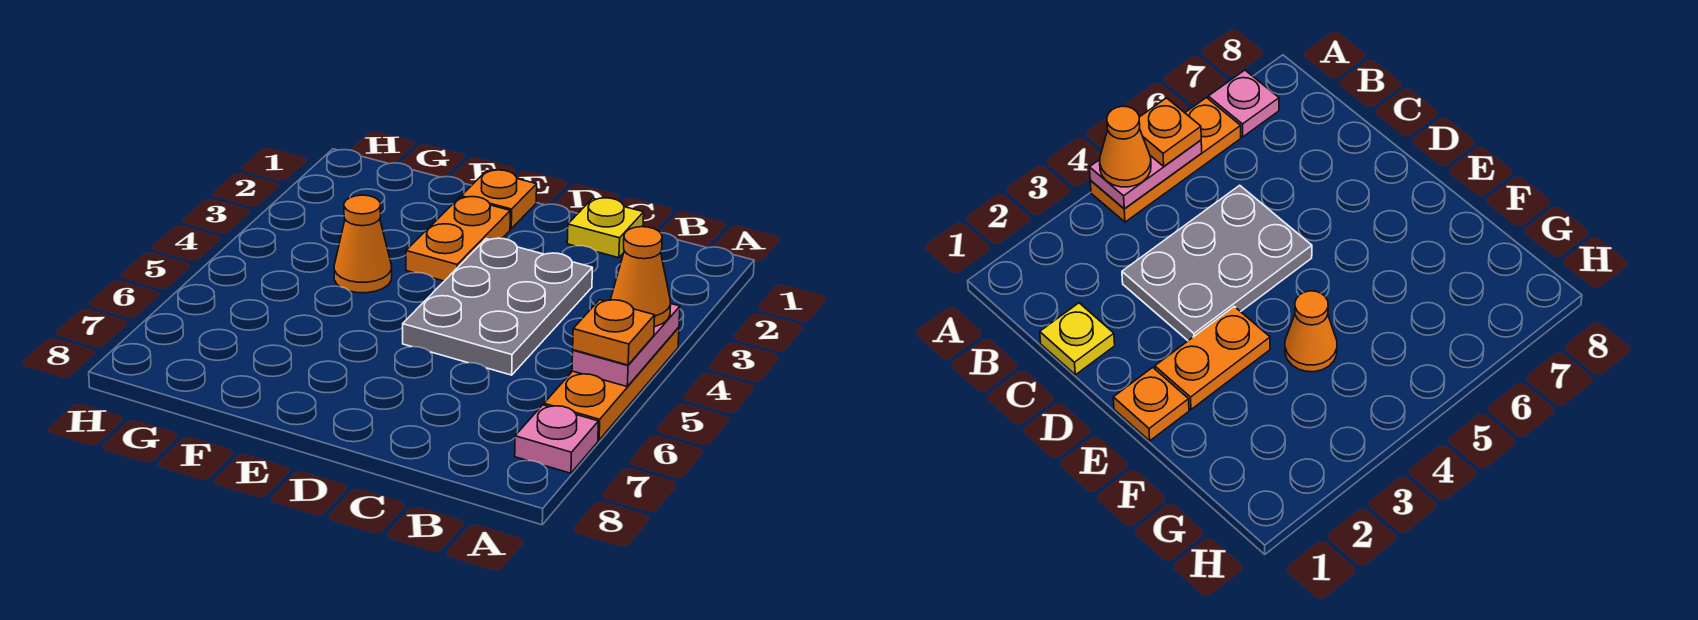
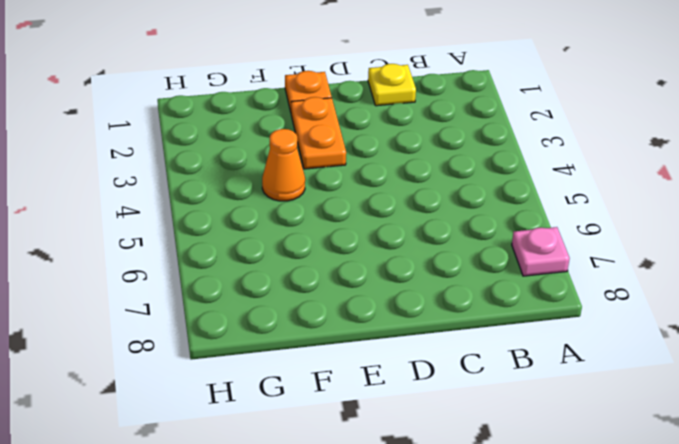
none -> orange 1x3 plate [544,327,679,440]
none -> grey 2x3 plate [403,238,592,375]

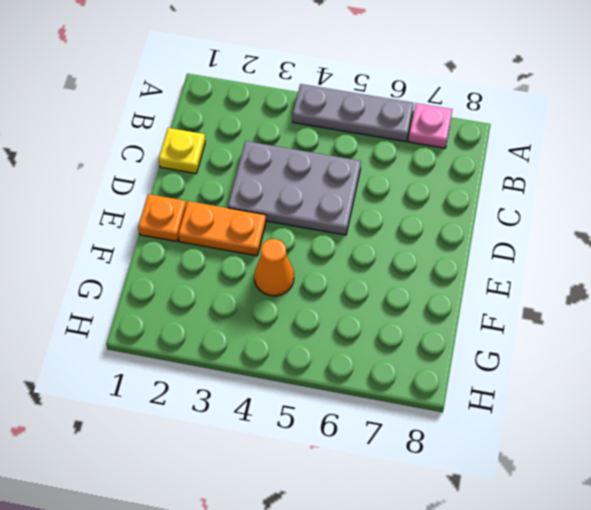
grey 1x3 plate [293,84,414,142] -> orange 1x3 plate [544,327,679,440]
none -> pink 1x2 plate [572,304,680,386]
none -> orange 1x1 cone [611,227,671,327]

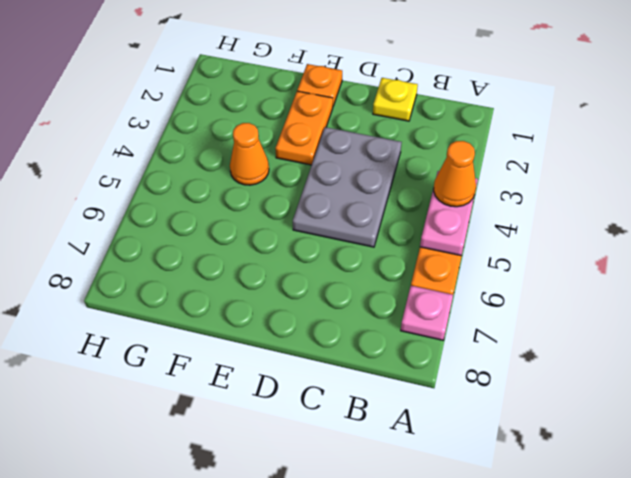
none -> orange 1x1 plate [573,300,655,365]

